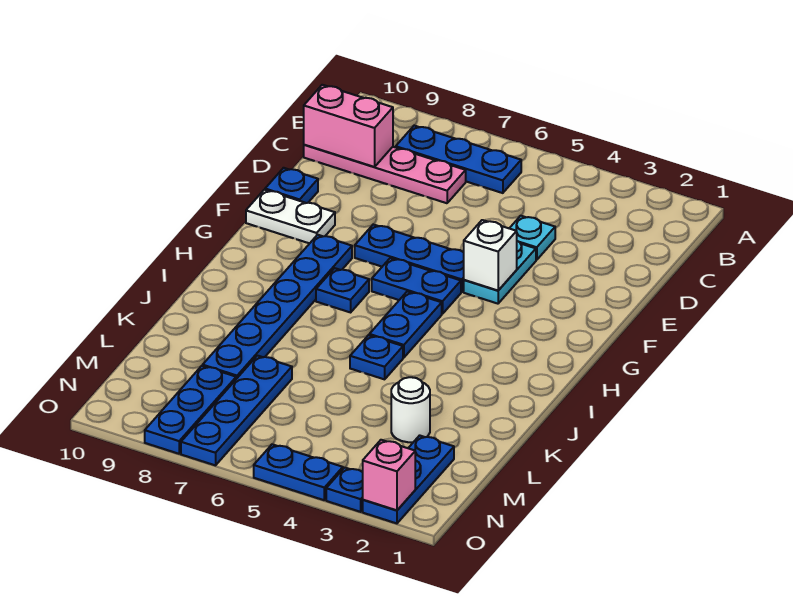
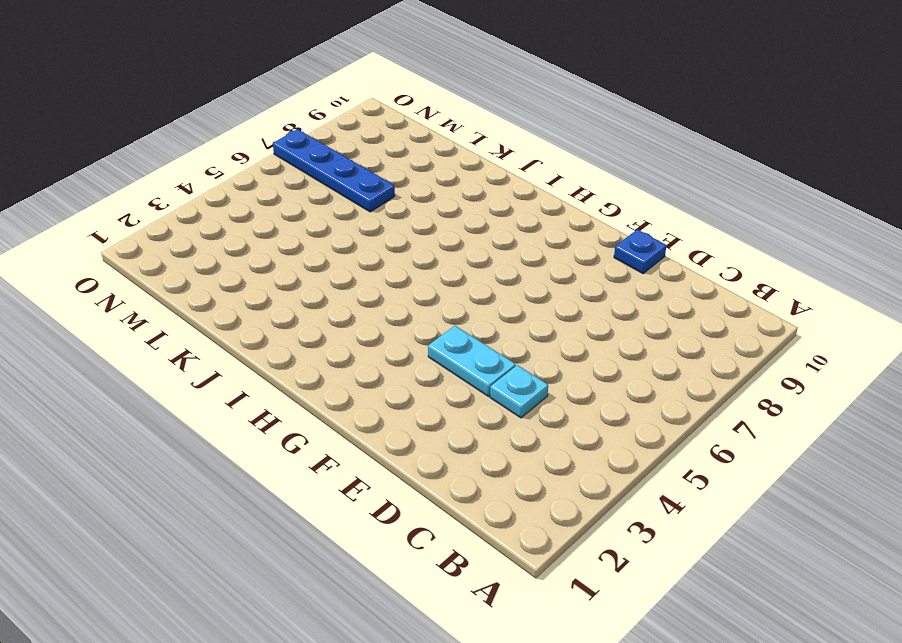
none -> blue 1x3 plate [396,126,521,193]
none -> pink 1x4 plate [304,145,466,203]
none -> blue 1x3 plate [355,225,464,292]

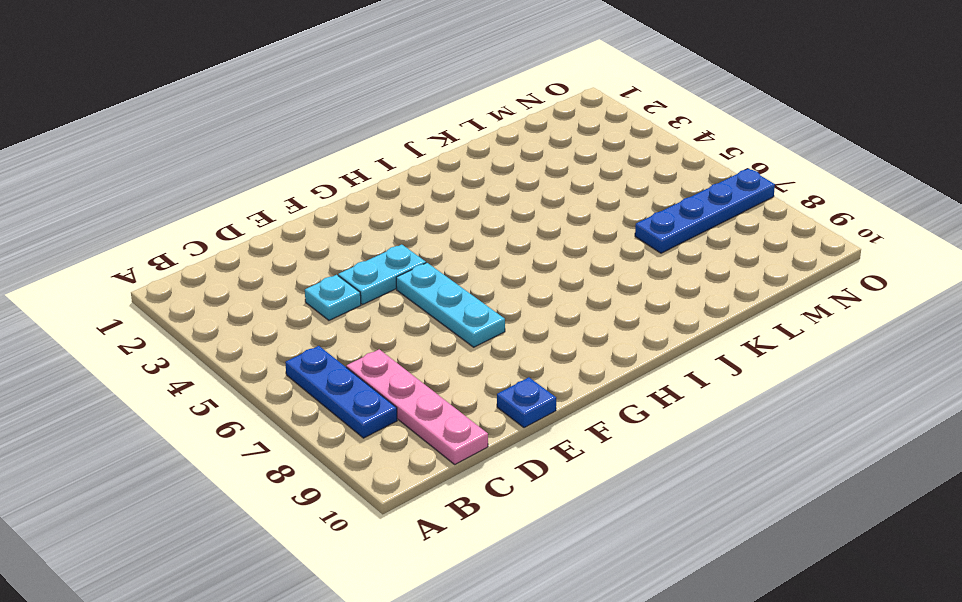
cyan 1x3 plate [396,263,505,347] -> blue 1x3 plate [355,225,464,292]
none -> white 1x2 plate [246,190,335,243]
none -> blue 1x2 plate [372,258,461,314]
none -> blue 1x6 plate [203,235,352,379]

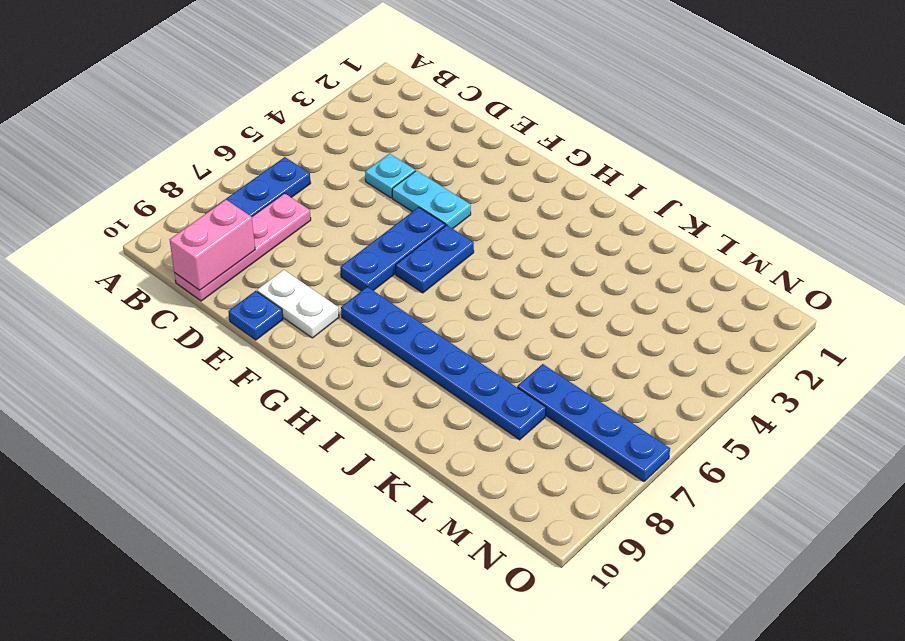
white 1x2 plate [257,270,339,338] -> white 1x2 plate turned to [246,190,335,243]
none -> blue 1x2 plate [369,291,442,358]
none -> blue 1x1 plate [316,268,369,312]
none -> blue 1x1 plate [350,335,403,379]

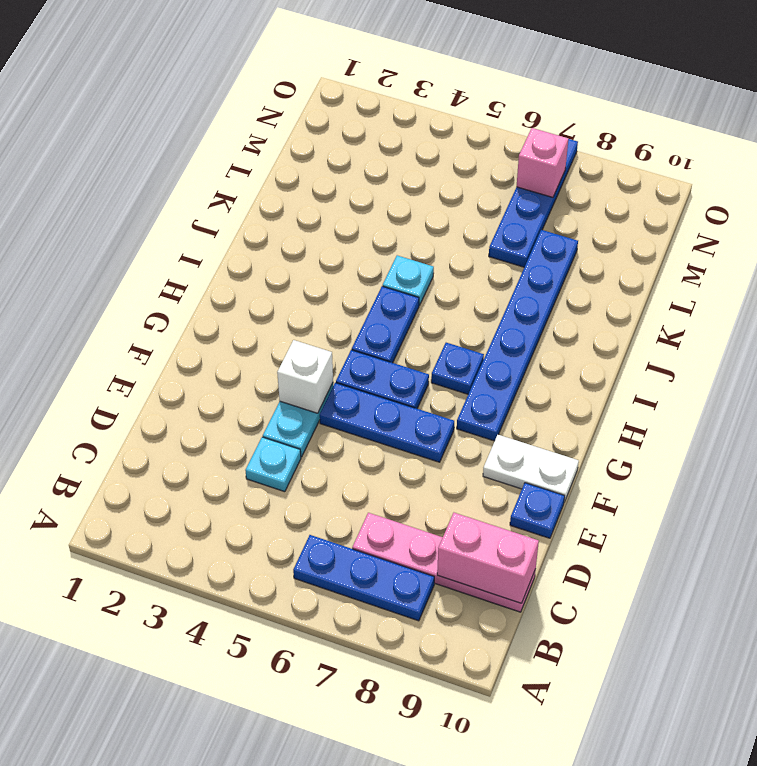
cyan 1x1 plate [383,255,434,306] -> blue 1x1 plate [350,335,403,379]
pink 1x1 brick [517,128,568,197] -> pink 1x1 brick moved to [363,440,415,510]
none -> white 1x1 round brick [391,377,430,442]
none -> blue 1x3 plate [363,435,454,523]
none -> blue 1x3 plate [145,366,236,454]

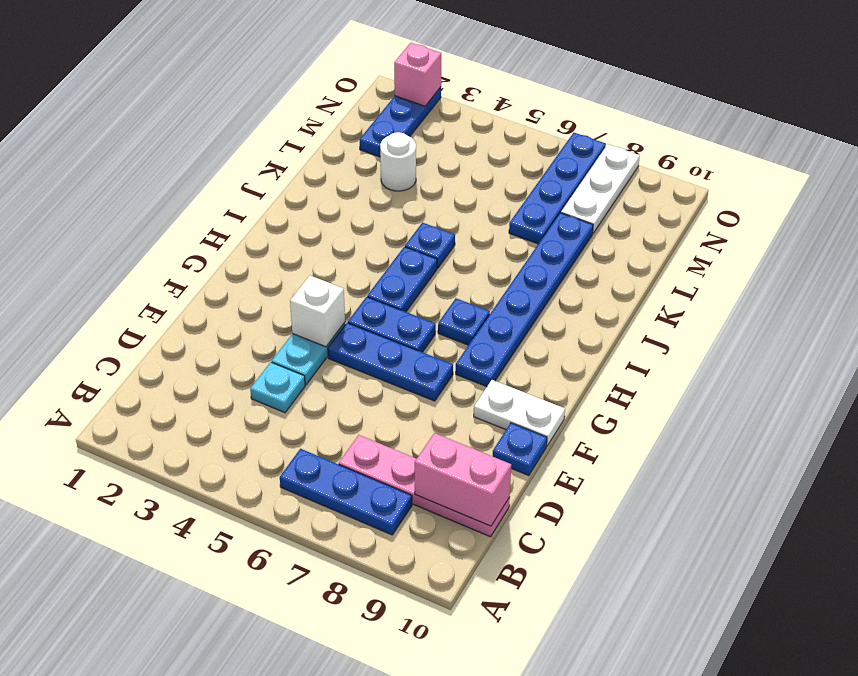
white 1x3 plate [561,144,640,233] -> blue 1x3 plate [145,366,236,454]
none -> blue 1x1 plate [326,468,363,512]
none -> blue 1x2 plate [254,444,343,500]

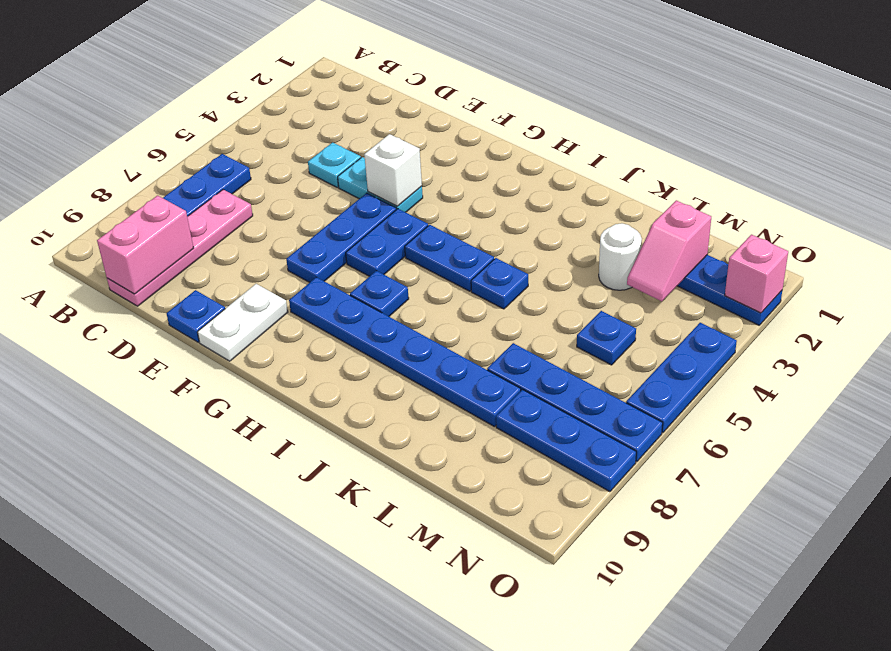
pink 1x2 slope [627,200,711,302] -> none
blue 1x1 plate [577,311,636,365] -> blue 1x1 plate moved to [326,468,363,512]
blue 1x3 plate [626,323,737,433] -> blue 1x2 plate [254,444,343,500]

